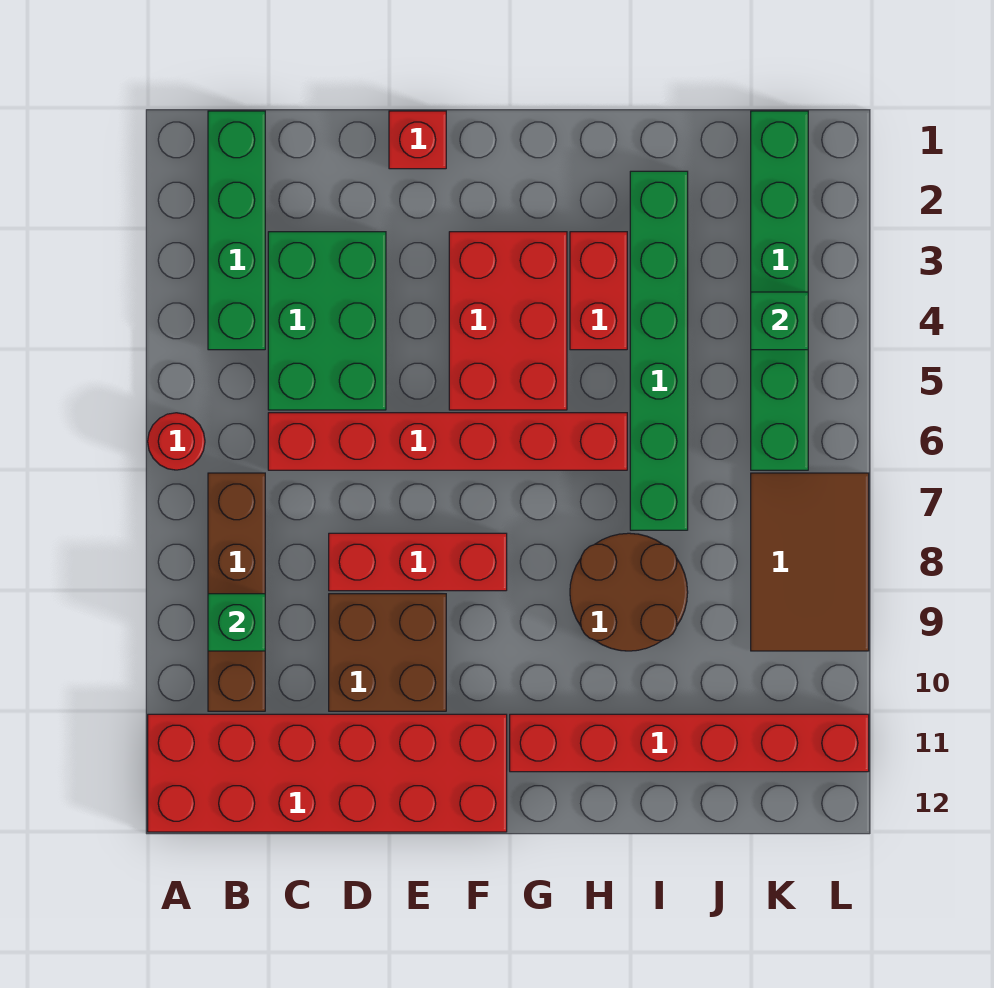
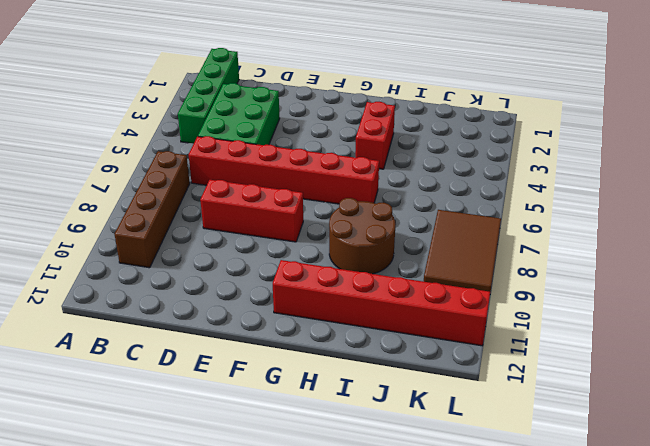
none -> red 1x1 round brick [148,413,205,470]
none -> red 2x6 brick [148,714,507,832]
none -> brown 2x2 brick [329,594,446,711]

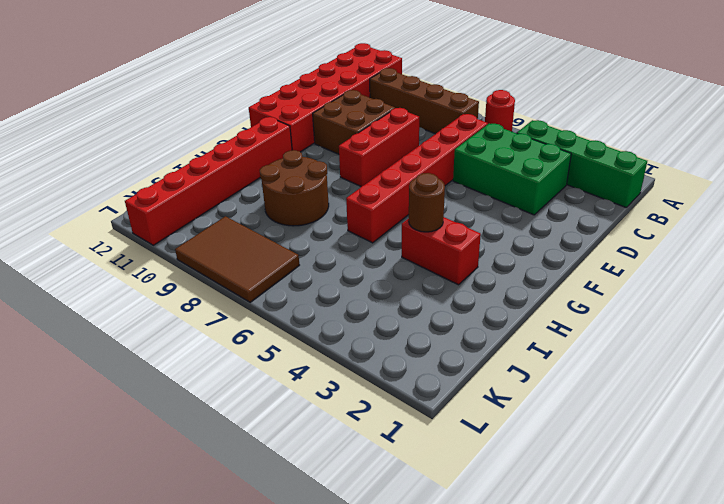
brown 1x1 round brick [409,173,445,232] -> none
none -> red 1x1 brick [389,111,446,169]
none -> red 2x3 brick [449,232,567,410]
none -> green 1x6 brick [630,171,688,530]

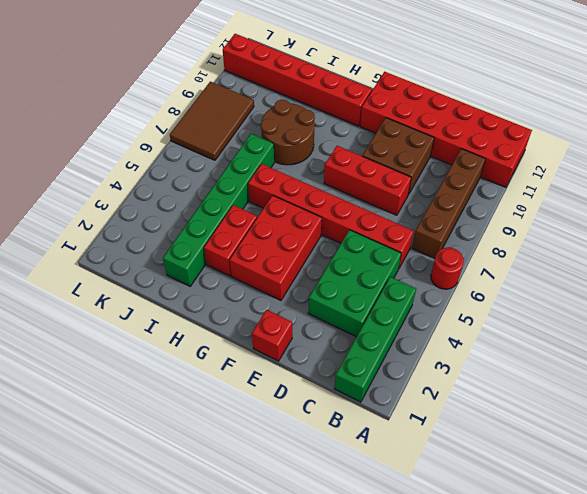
none -> green 1x6 brick [751,111,808,470]
none -> green 1x1 brick [208,594,265,651]
none -> green 1x1 brick [751,292,808,350]

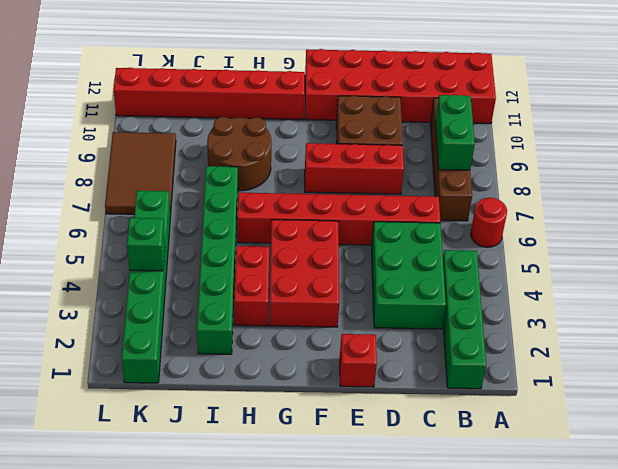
green 1x2 brick [436,95,475,170] -> green 1x1 brick [208,594,265,651]

